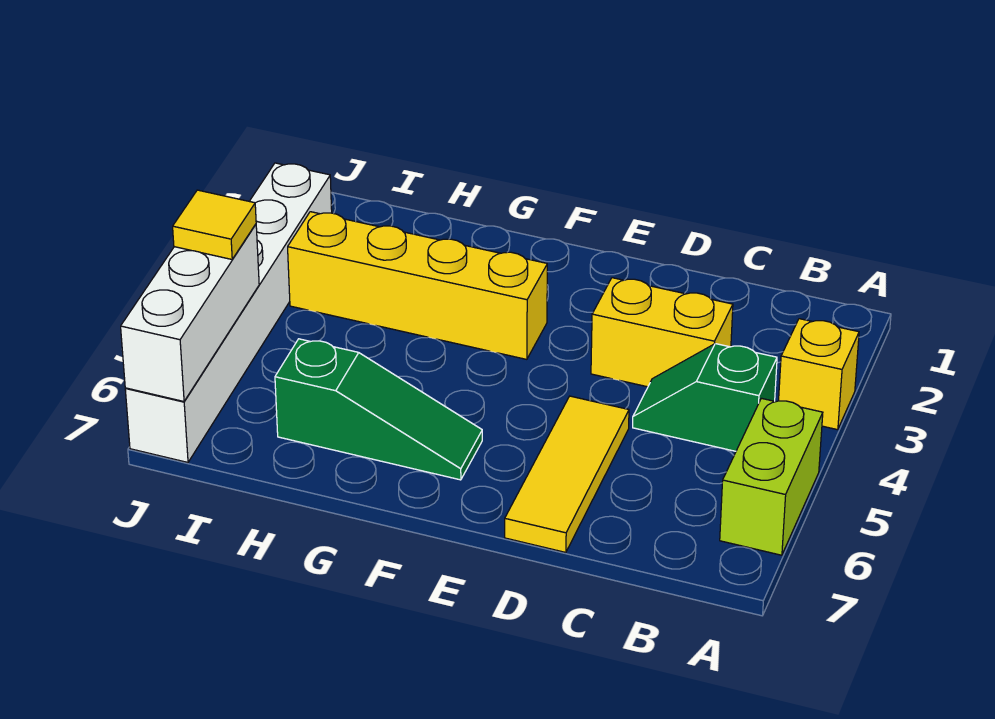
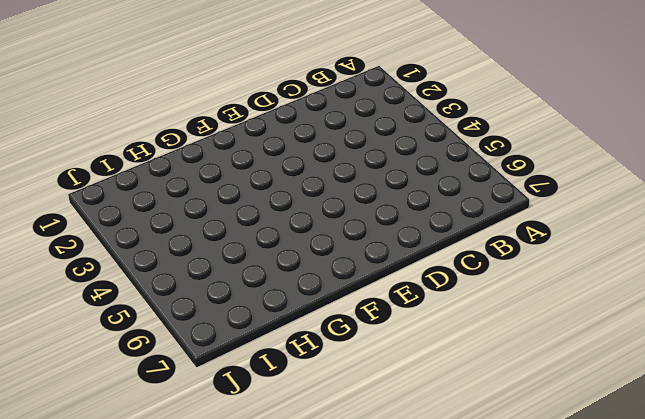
none -> yellow 1x1 brick [779,319,859,430]
none -> lime 1x2 brick [720,398,823,555]

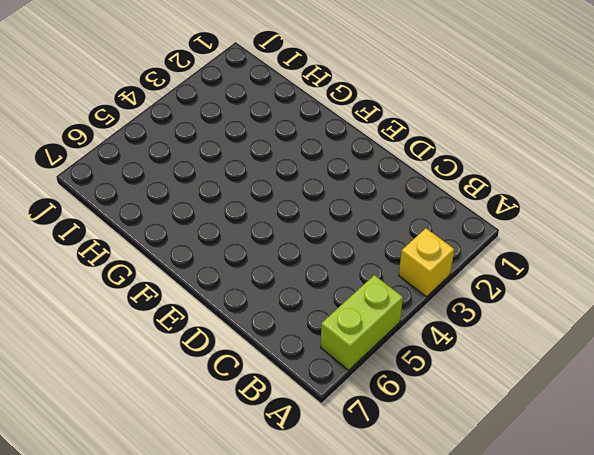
none -> green 1x2 slope [633,344,777,451]
none -> yellow 1x2 brick [591,278,733,387]

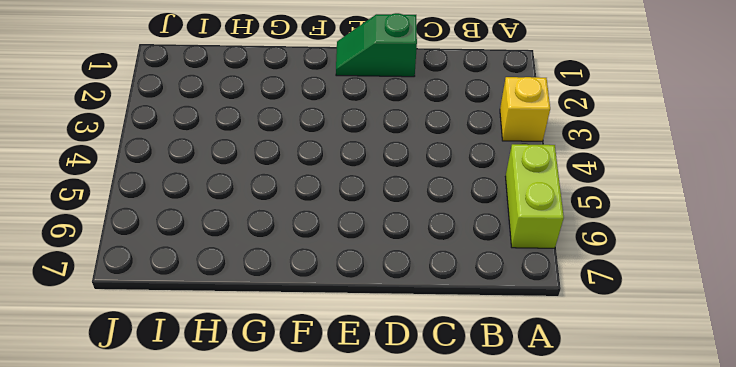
green 1x2 slope [336,13,417,77] -> green 1x2 slope moved to [633,344,777,451]
none -> yellow 1x2 brick [591,278,733,387]
none -> yellow 1x3 tile [505,396,629,552]

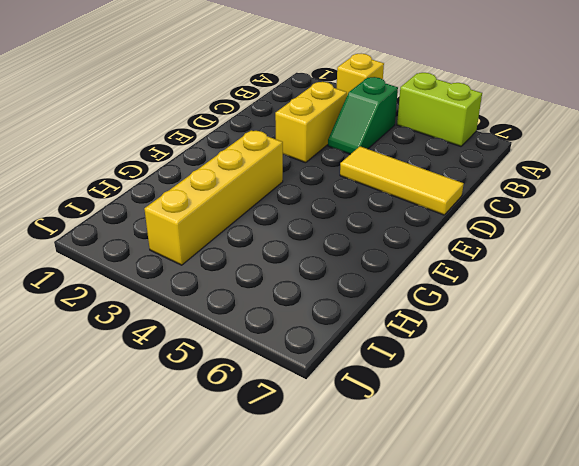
none -> green 1x3 slope [275,339,482,480]
none -> white 1x6 brick [125,163,332,462]

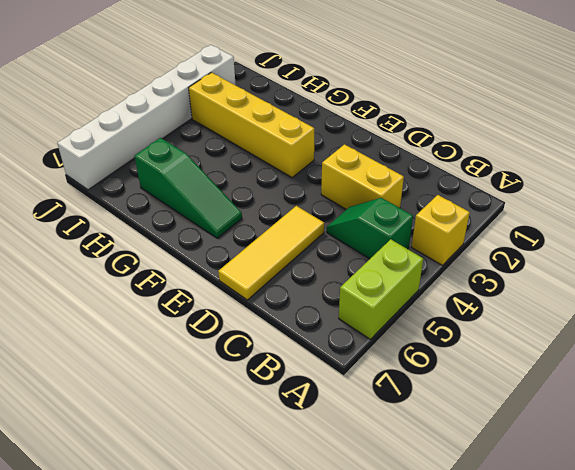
none -> white 1x3 brick [121,224,259,401]
none -> yellow 1x1 tile [173,190,256,259]

